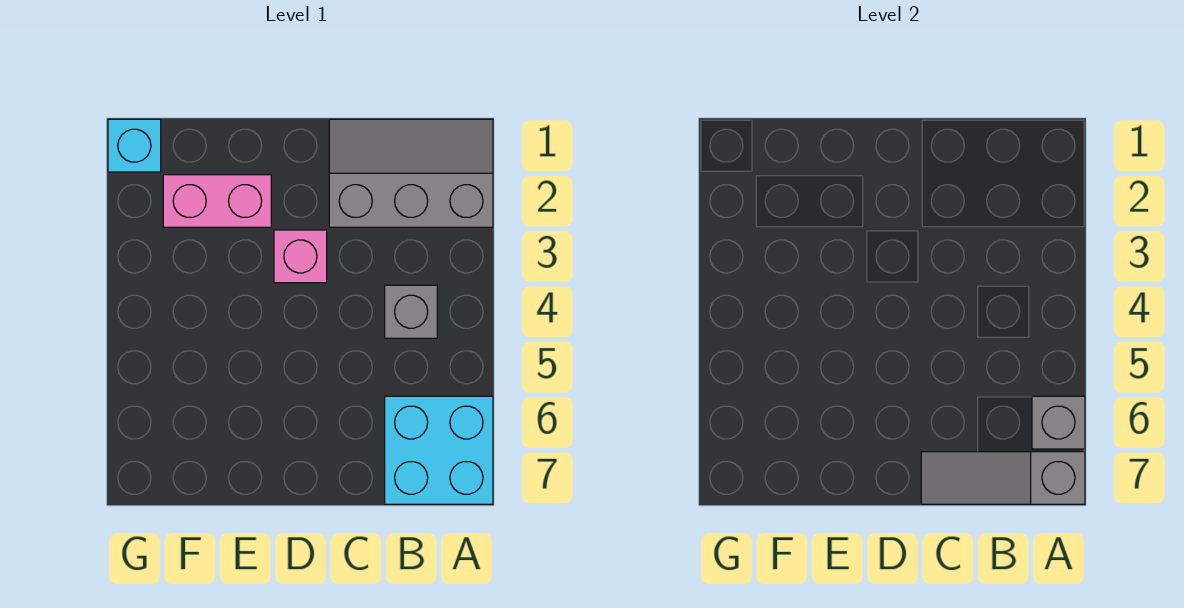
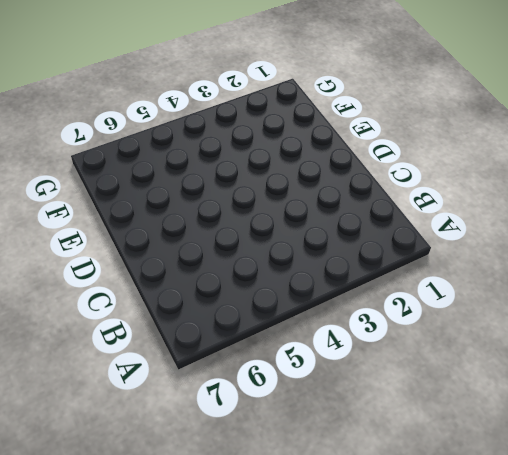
none -> grey 2x3 slope [329,119,493,227]
none -> cyan 2x2 brick [385,396,493,504]

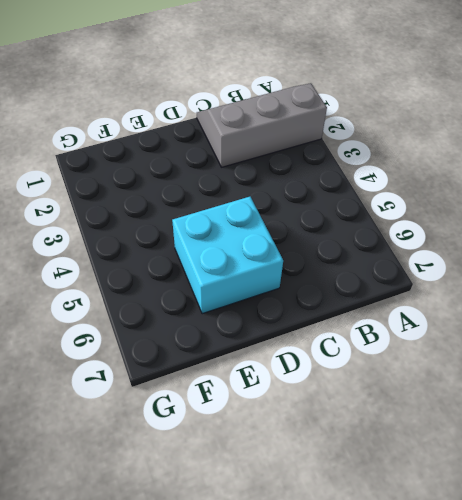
cyan 2x2 brick [172,197,283,314] -> cyan 2x2 brick moved to [385,396,493,504]
none -> grey 1x1 brick [385,285,437,338]
none -> pink 1x1 brick [274,230,327,283]

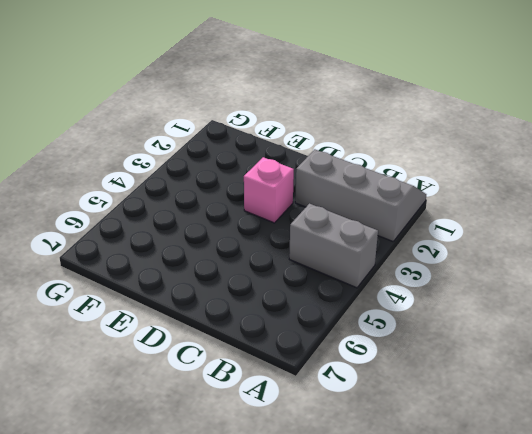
grey 1x2 brick [289,204,378,288] -> grey 1x1 brick [385,285,437,338]
none -> cyan 2x2 brick [385,396,493,504]
none -> pink 1x2 brick [163,175,271,227]

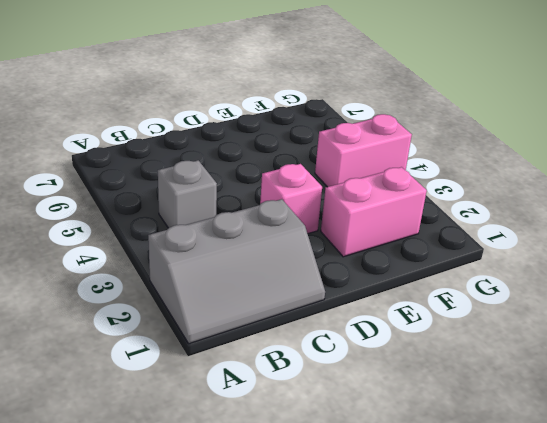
pink 1x2 brick [315,114,412,187] -> none
none -> cyan 2x2 brick [385,396,493,504]
none -> cyan 1x1 brick [108,119,161,172]

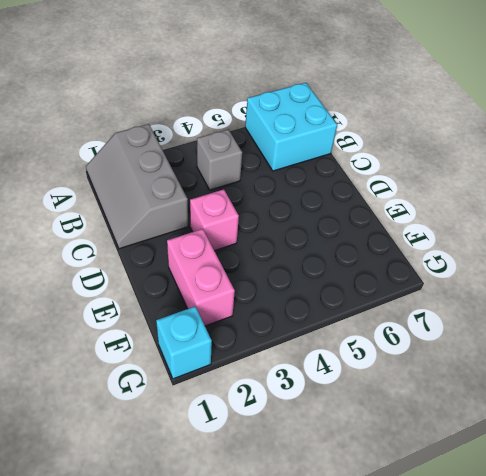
none -> grey 1x1 brick [1032,396,1085,449]
none -> grey 1x3 slope [921,452,1085,504]

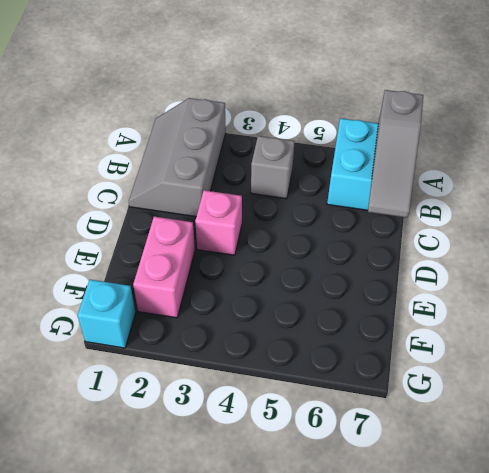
none -> grey 1x1 brick [1032,396,1085,449]

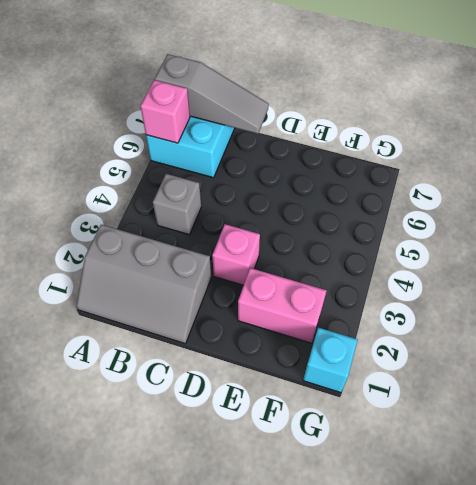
pink 1x1 brick [141,80,190,143] -> grey 1x1 brick [1032,396,1085,449]

